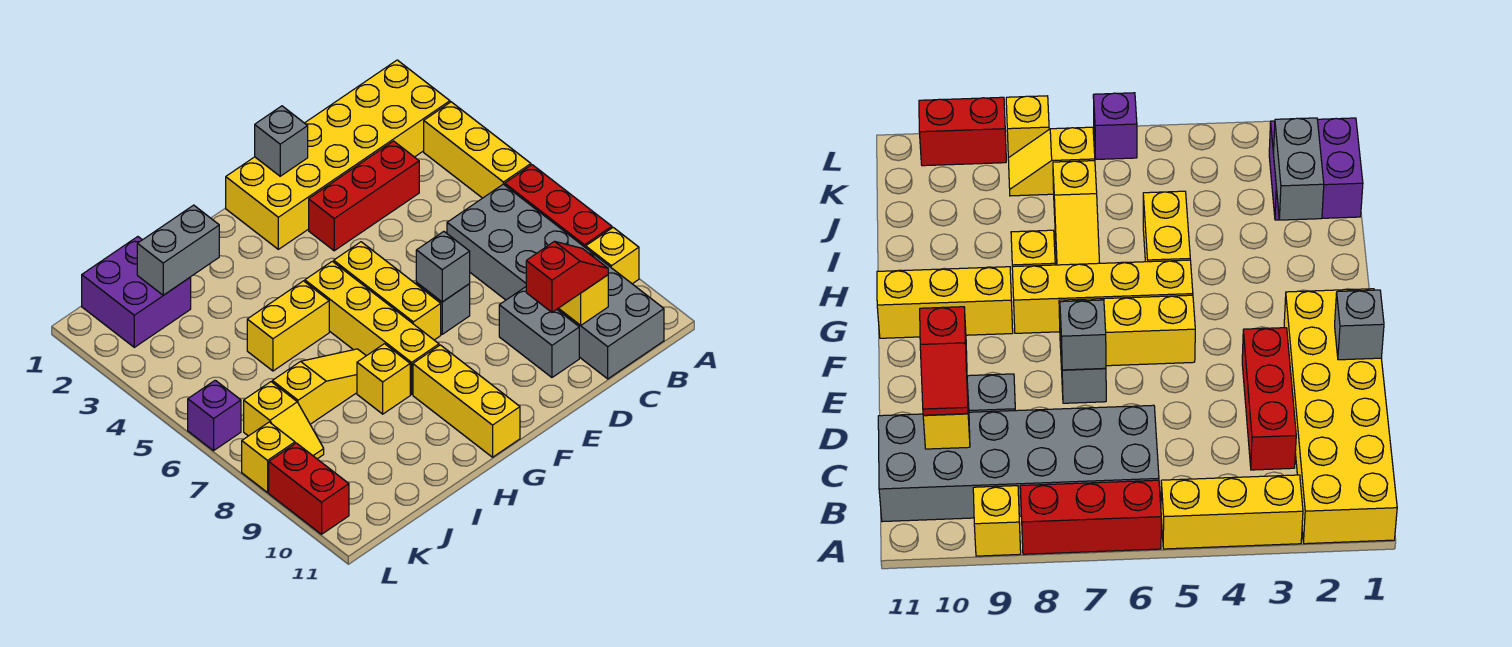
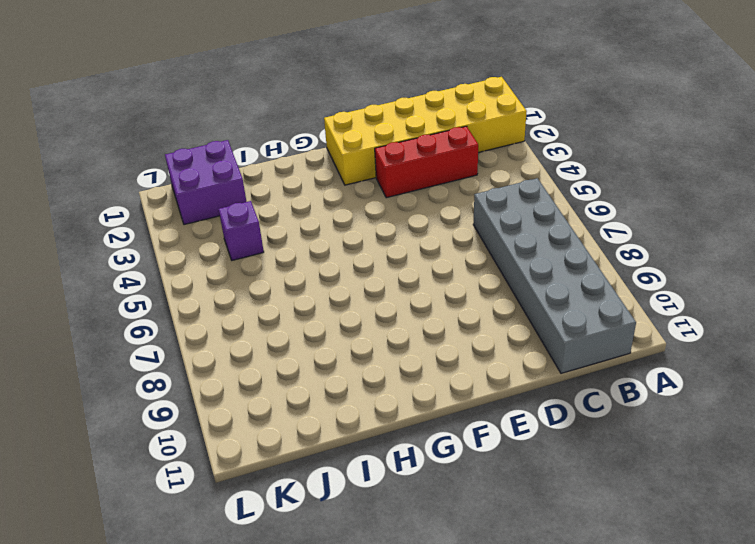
purple 1x1 brick [219,201,264,260] -> purple 1x1 brick moved to [188,380,241,451]
none -> yellow 1x3 brick [424,102,531,198]
none -> red 1x3 brick [505,165,612,248]
none -> yellow 1x1 brick [586,228,639,284]

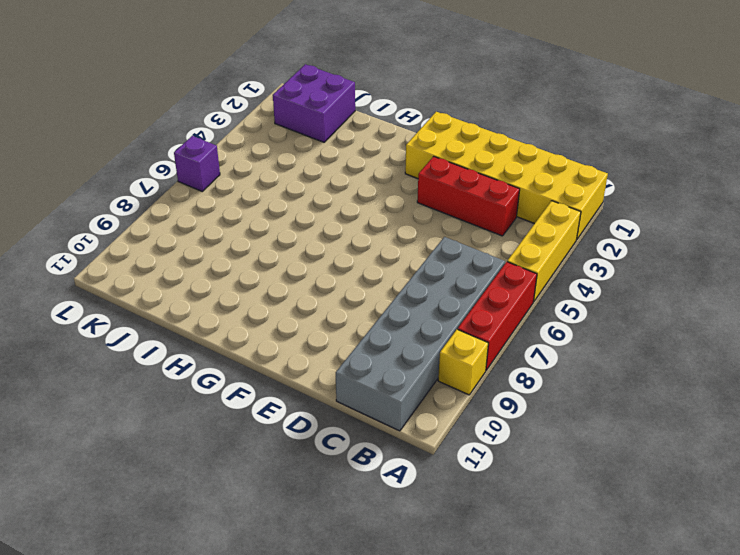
none -> grey 1x2 brick [499,287,579,377]
none -> grey 1x1 brick [416,283,470,334]
none -> yellow 1x3 brick [334,242,441,340]

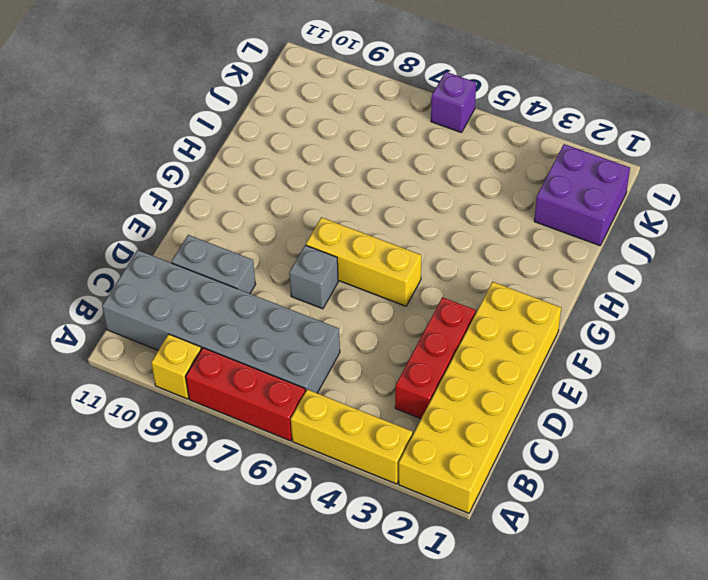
none -> yellow 1x4 brick [305,261,439,394]
none -> yellow 1x3 brick [413,345,520,457]
none -> yellow 1x2 brick [247,281,329,371]

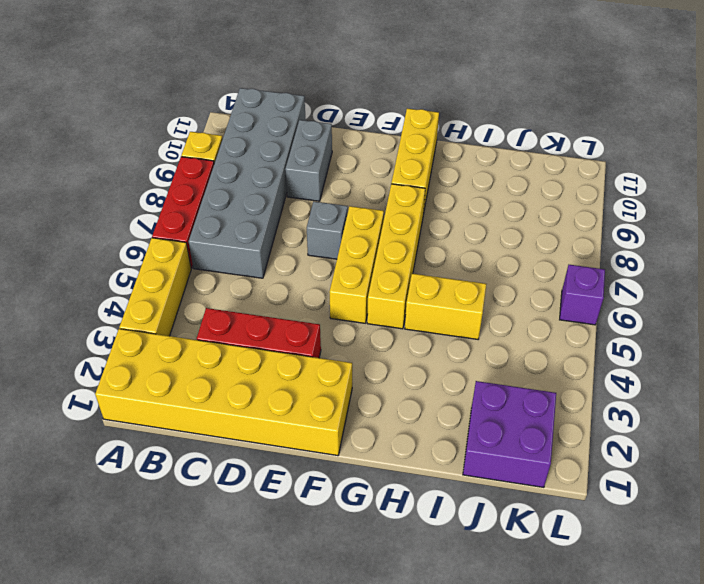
none -> yellow 1x3 slope [272,349,366,424]
none -> yellow 1x1 brick [357,344,410,414]
none -> yellow 1x2 slope [244,382,324,459]

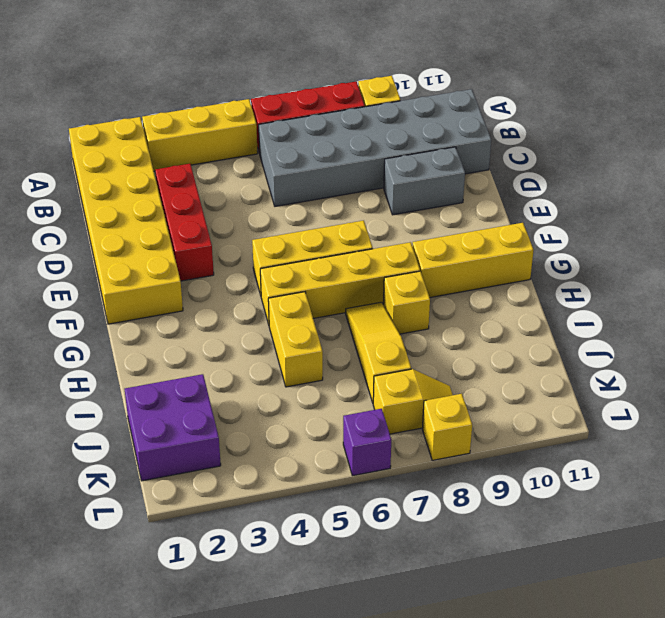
none -> grey 1x1 brick [416,283,470,334]
none -> red 1x2 brick [269,443,349,534]
none -> yellow 1x1 brick [559,275,608,325]

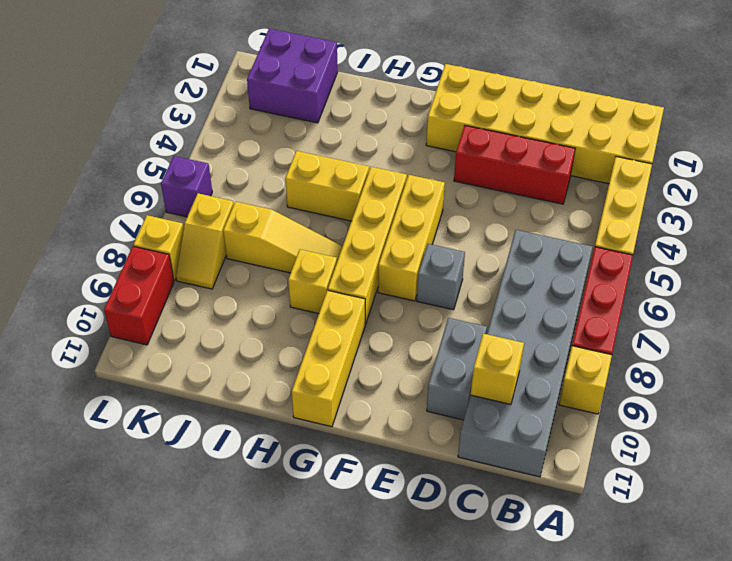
none -> grey 1x1 brick [255,106,308,176]
none -> grey 1x1 brick [416,232,470,302]
none -> grey 1x2 brick [137,205,219,295]

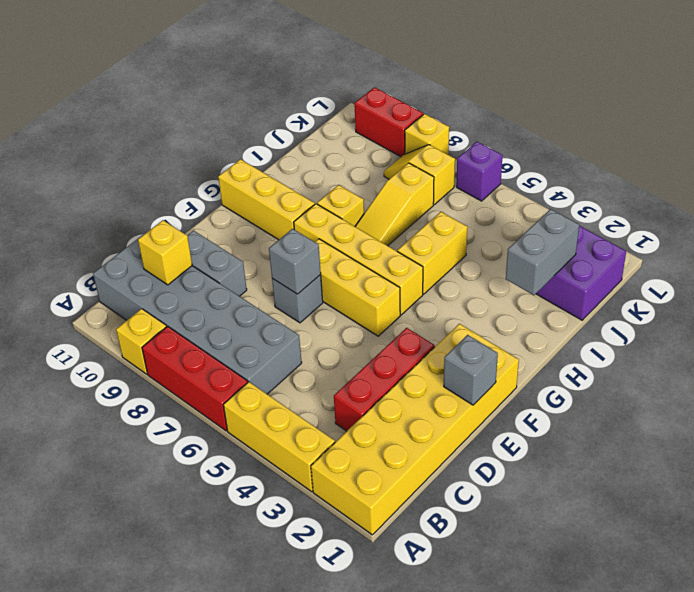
none -> red 1x2 slope [526,241,608,312]

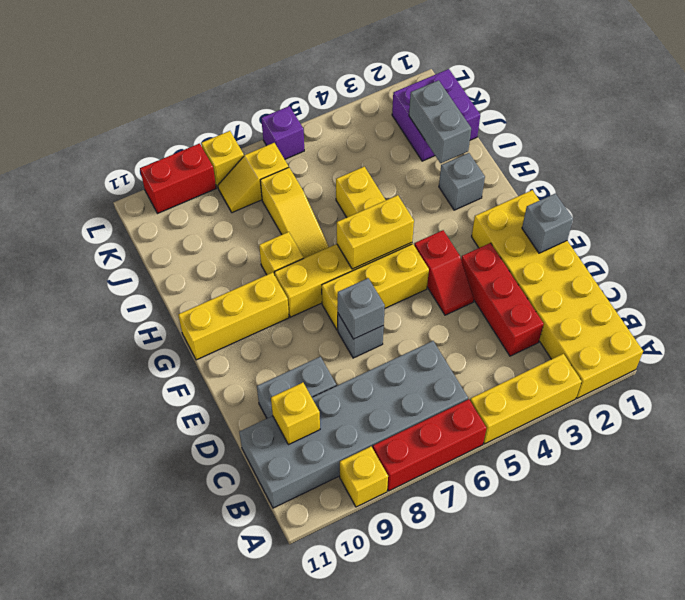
red 1x2 slope [414,230,474,315] -> red 1x2 slope moved to [526,241,608,312]
yellow 1x2 brick [337,195,414,269] -> none
grey 1x1 brick [439,153,485,210] -> none

